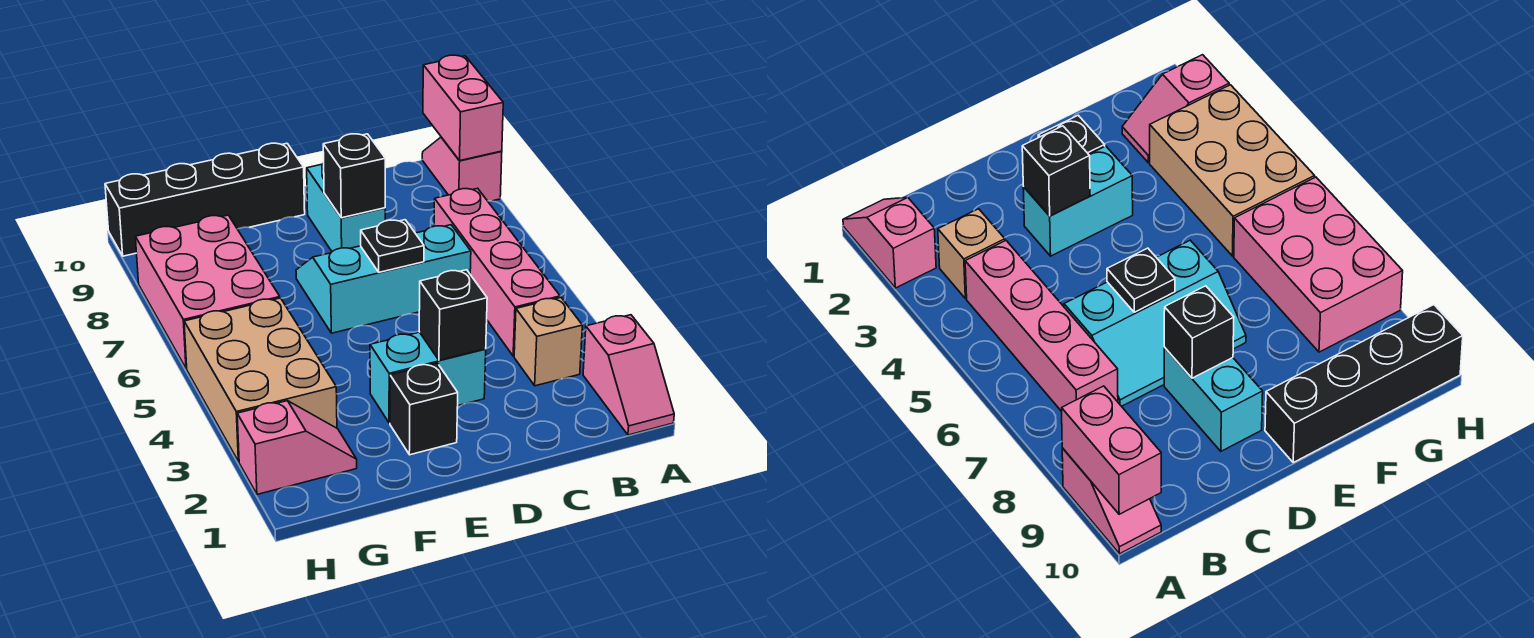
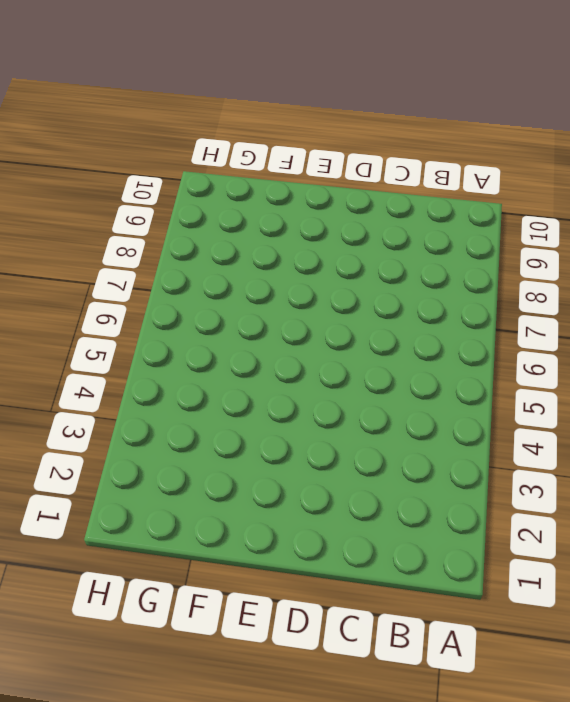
none -> pink 1x2 slope [583,315,674,435]
none -> pink 1x2 slope [422,137,502,201]
none -> tan 1x1 brick [514,298,582,386]

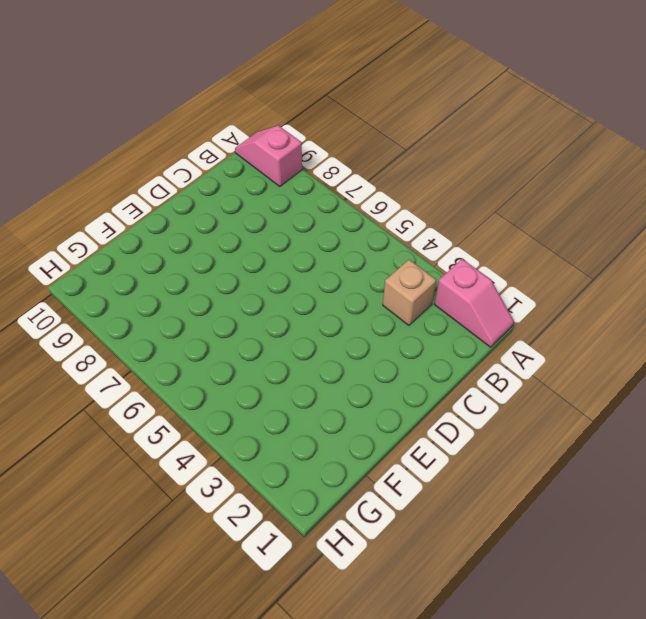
none -> pink 1x4 brick [434,188,560,356]
none -> cyan 2x3 slope [296,225,471,333]
none -> cyan 1x2 brick [370,332,486,423]

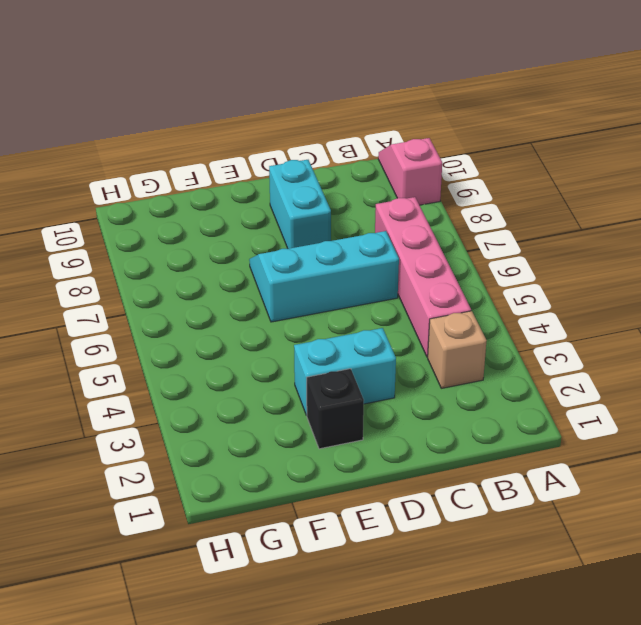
none -> pink 1x2 slope [583,315,674,435]
none -> black 1x4 brick [105,143,305,256]
none -> pink 1x2 slope [237,401,357,494]

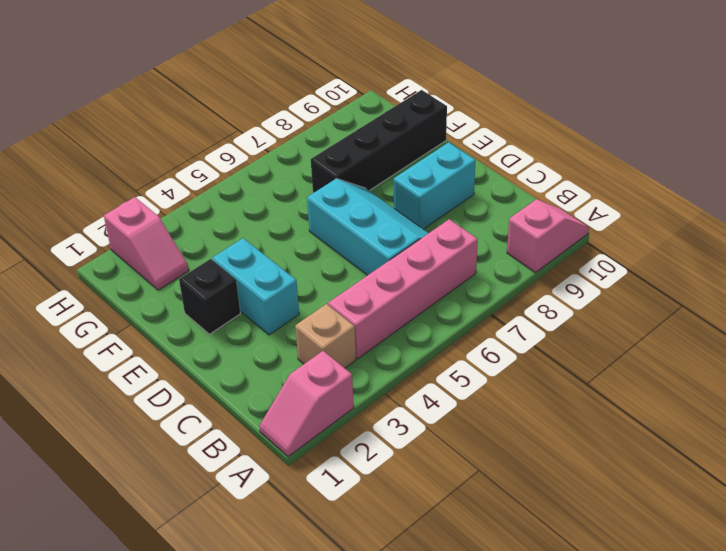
black 1x4 brick [311,90,447,193] -> black 1x4 brick turned to [105,143,305,256]
none -> tan 2x3 brick [184,298,337,462]
none -> pink 2x3 brick [136,215,280,369]
none -> pink 1x2 brick [423,55,503,161]

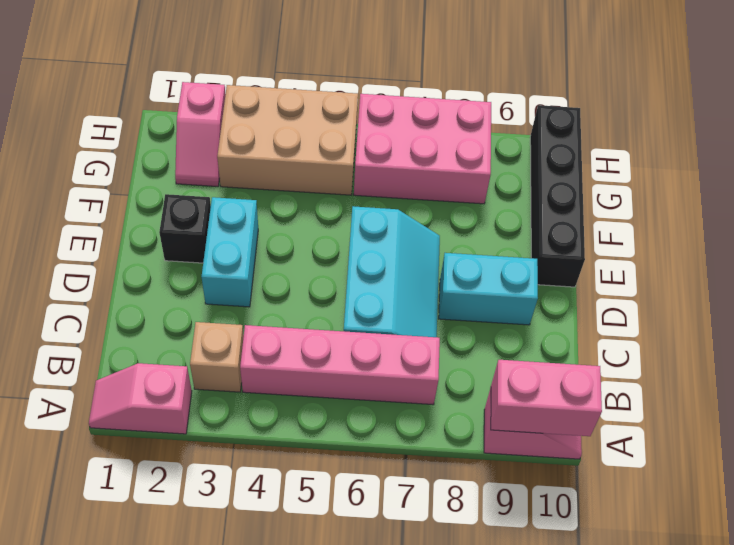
none -> black 1x1 brick [419,270,487,360]
none -> black 1x1 plate [361,220,424,272]
none -> black 1x1 brick [323,134,385,218]

